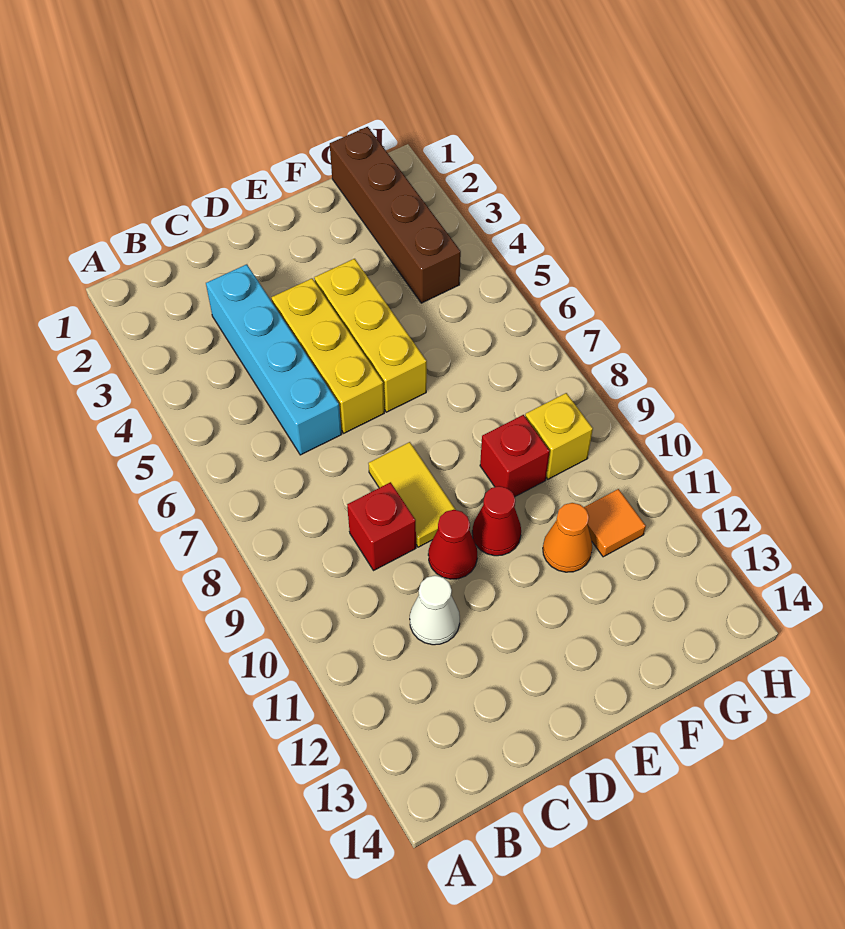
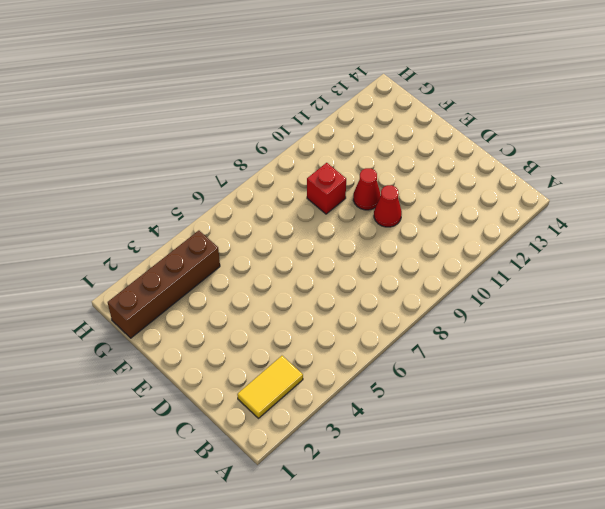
yellow 1x2 tile [237,356,303,418] -> yellow 1x2 tile moved to [368,442,456,547]
none -> cyan 1x4 brick [206,264,342,455]
none -> red 1x1 brick [347,482,416,571]
none -> white 1x1 cone [410,575,460,645]

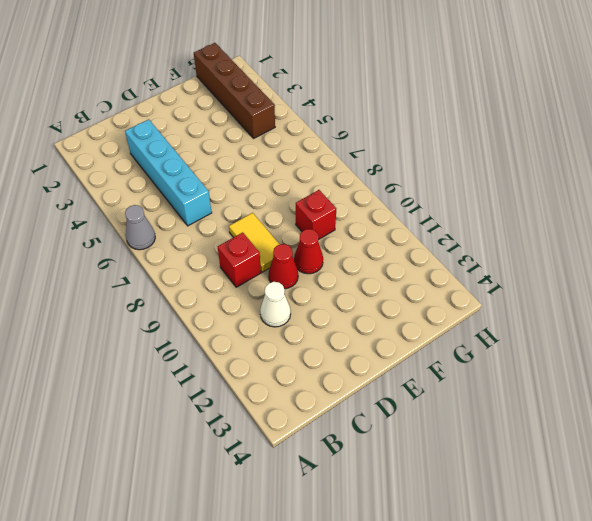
grey 1x1 cone [125,205,155,250] -> none
none -> yellow 1x3 brick [272,278,384,433]
none -> yellow 1x3 brick [314,259,427,412]
none -> orange 1x1 cone [543,503,592,572]

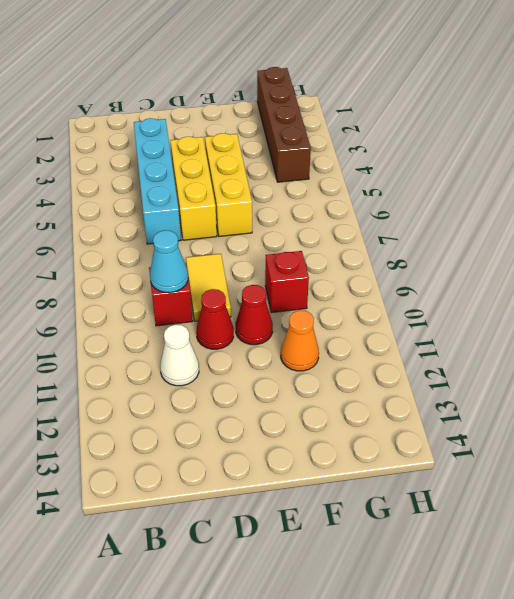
cyan 1x1 cone [150,230,188,293] -> none
none -> yellow 1x1 brick [525,393,593,479]
none -> orange 1x1 tile [584,489,646,557]

